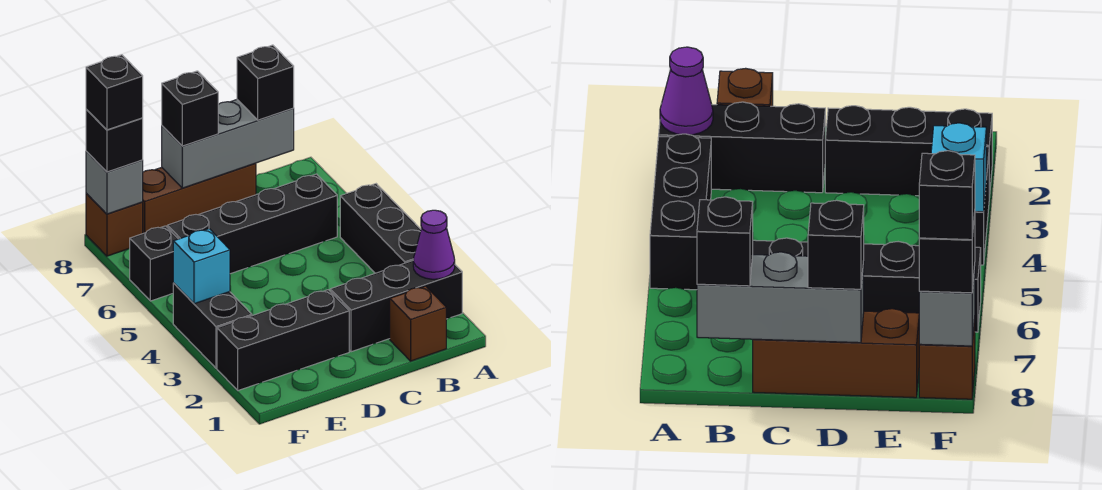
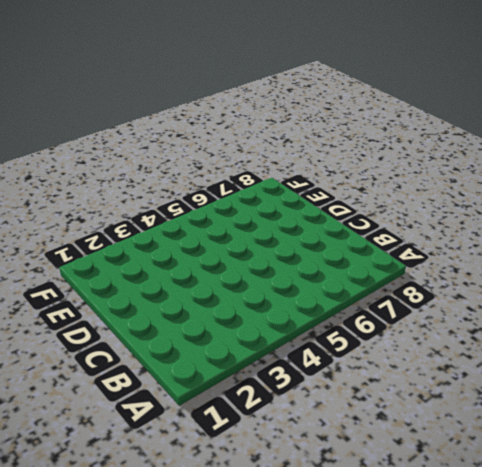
none -> black 1x3 brick [330,261,462,352]
none -> black 1x3 brick [340,184,421,273]
none -> brown 1x1 brick [390,286,446,361]

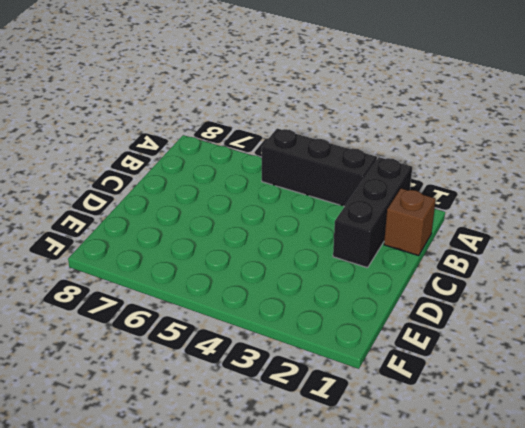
none -> black 1x4 brick [167,174,337,274]
none -> brown 1x3 brick [143,163,256,233]
none -> black 1x3 brick [217,290,349,391]

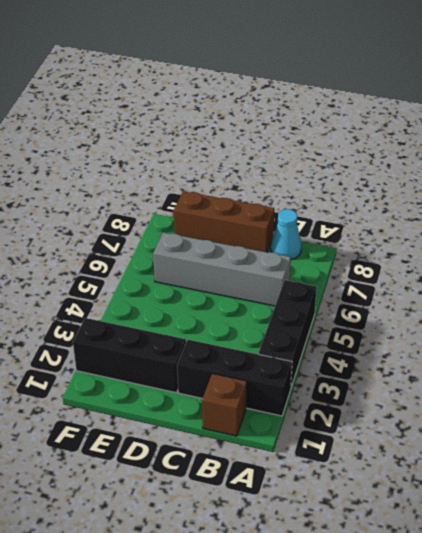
grey 1x4 brick [153,232,291,306] -> black 1x4 brick [167,174,337,274]
cyan 1x1 cone [271,209,302,260] -> none
none -> black 1x2 brick [173,283,252,368]
none -> black 1x1 brick [130,226,178,301]
none -> brown 1x1 brick [86,194,143,256]

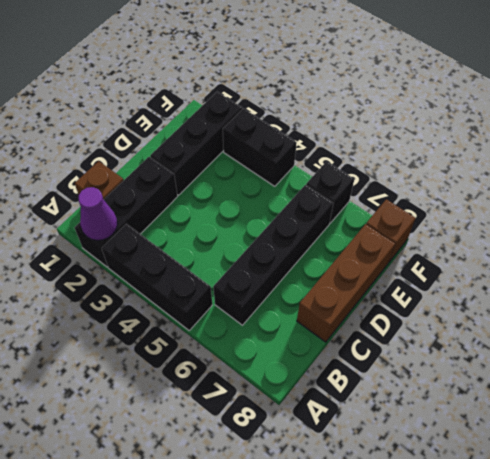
none -> grey 1x3 brick [162,100,294,188]
none -> cyan 1x1 brick [173,229,230,304]
none -> grey 1x1 brick [86,152,143,214]

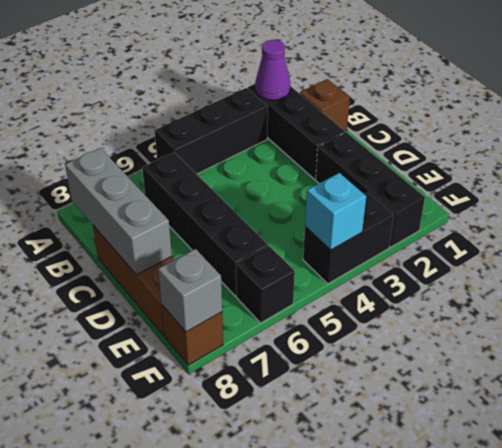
none -> black 1x1 brick [237,45,294,120]
none -> black 1x1 brick [162,71,218,146]
none -> black 1x1 brick [86,109,143,172]

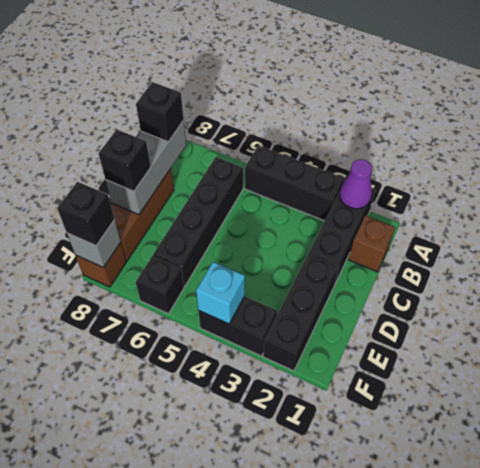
none -> black 1x1 brick [86,55,143,130]

